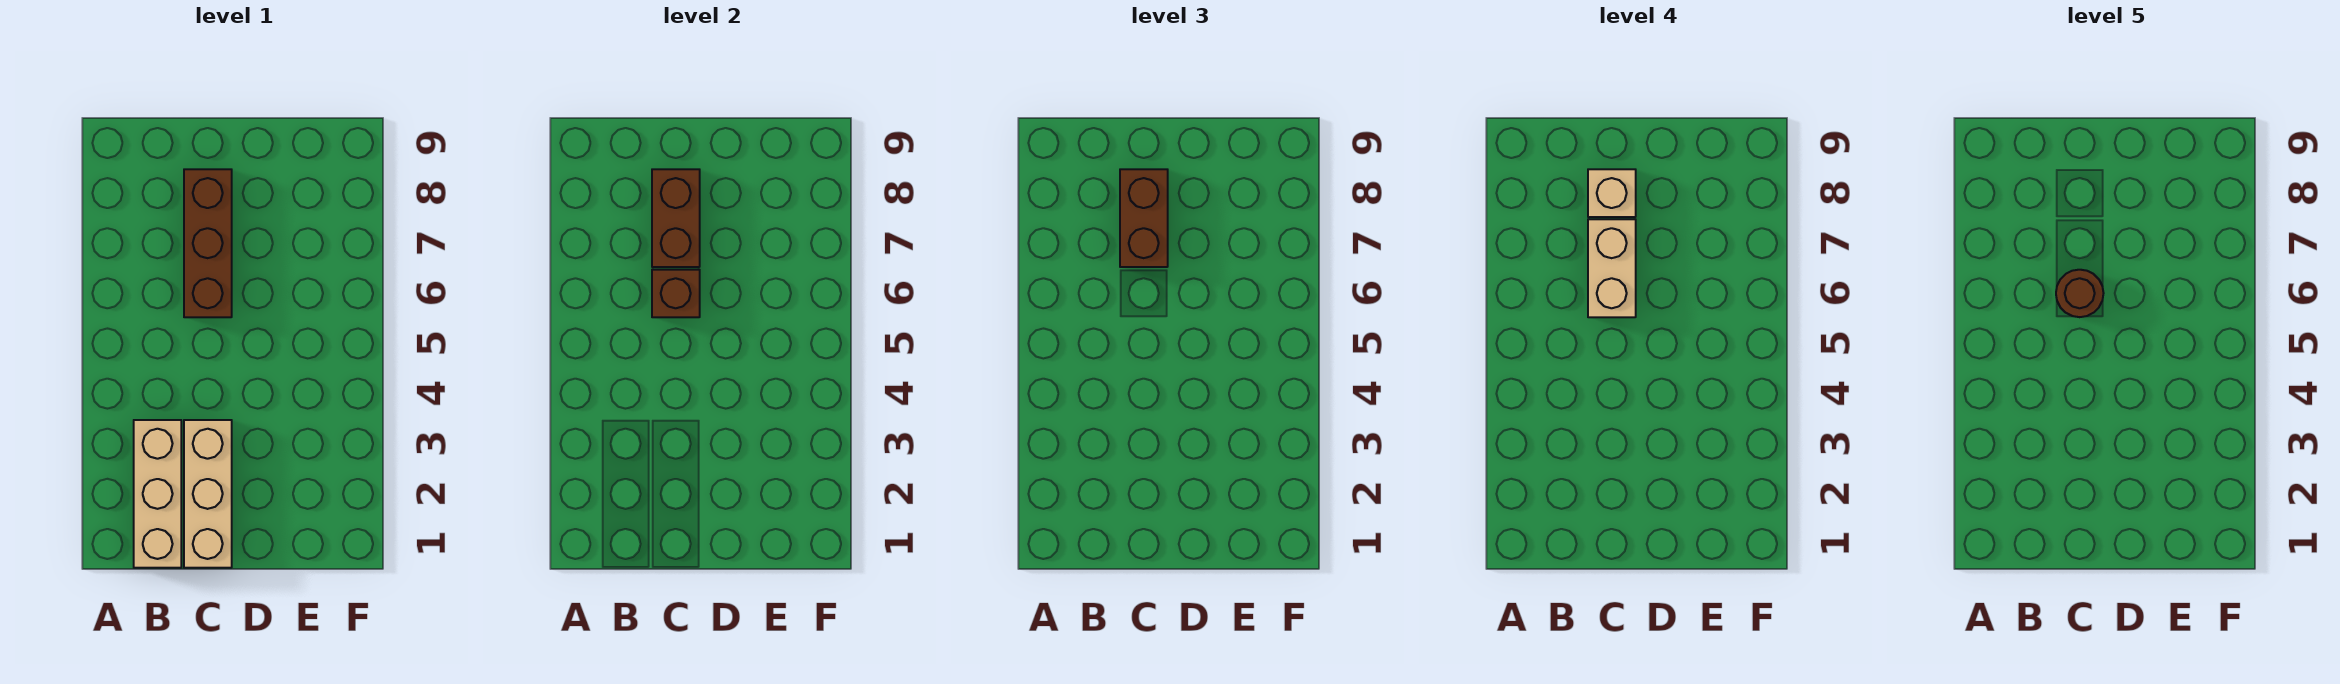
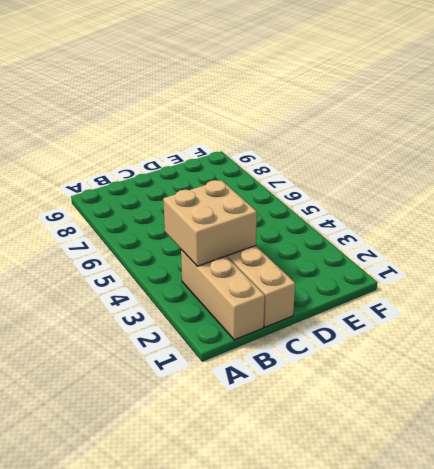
tan 2x2 brick [163,180,257,266] -> none
none -> brown 1x3 brick [184,169,232,317]
none -> brown 1x1 brick [652,270,700,317]

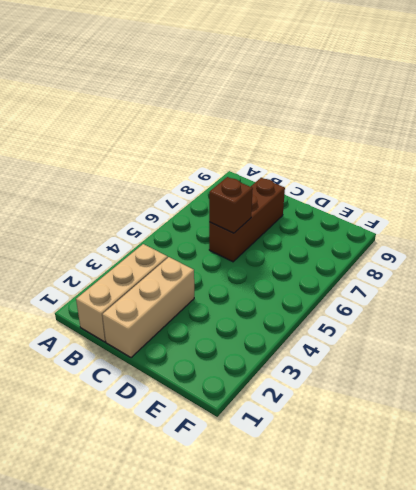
none -> brown 1x2 brick [652,169,700,267]
none -> brown 1x2 brick [1120,169,1168,267]

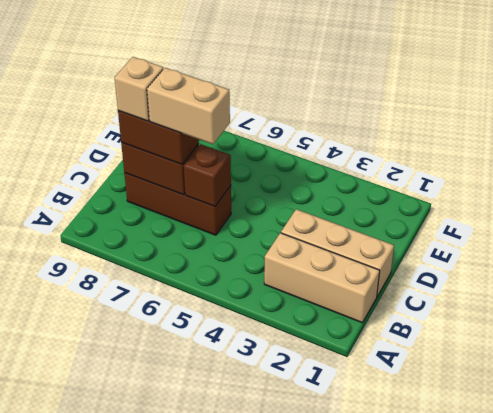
none -> brown 1x1 round brick [2056,270,2104,317]

